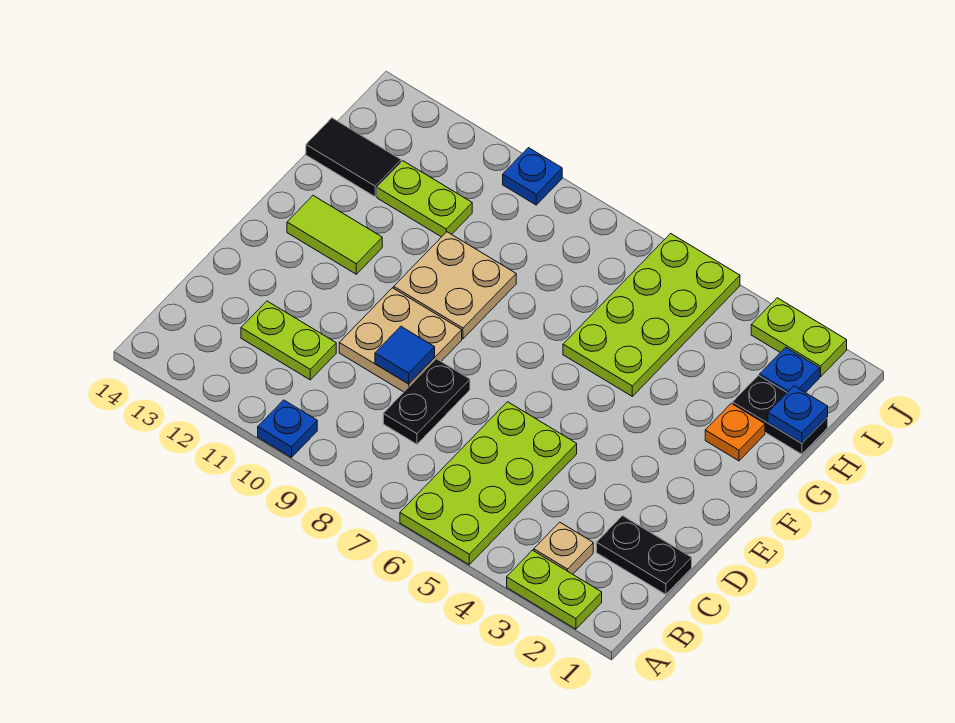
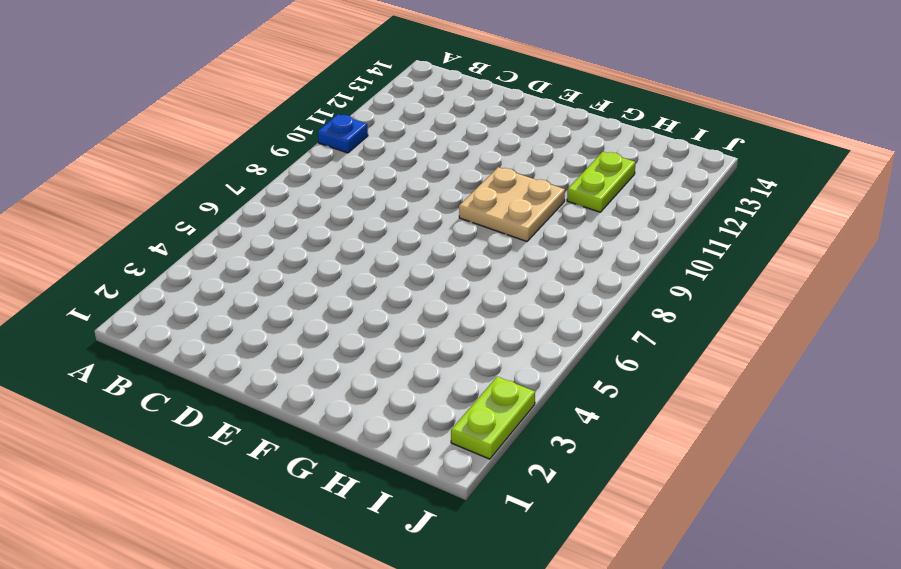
none -> lime 1x2 plate [507,550,602,629]
none -> lime 2x4 plate [400,402,577,565]
none -> tan 1x1 plate [534,522,593,574]

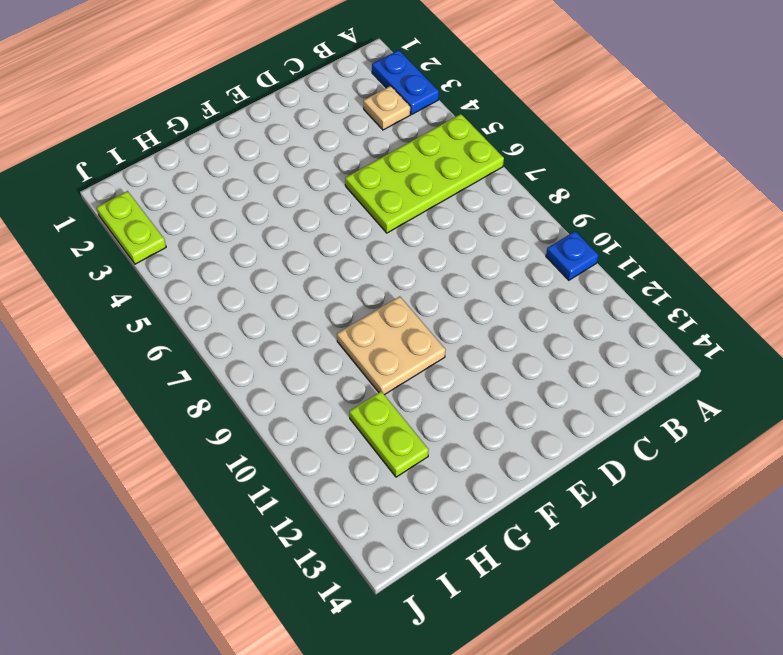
blue 1x2 plate [372,50,439,114] -> lime 1x2 plate [507,550,602,629]
none -> black 1x2 plate [596,516,692,595]
none -> black 1x2 plate [383,359,470,444]
none -> lime 1x2 plate [241,301,336,380]

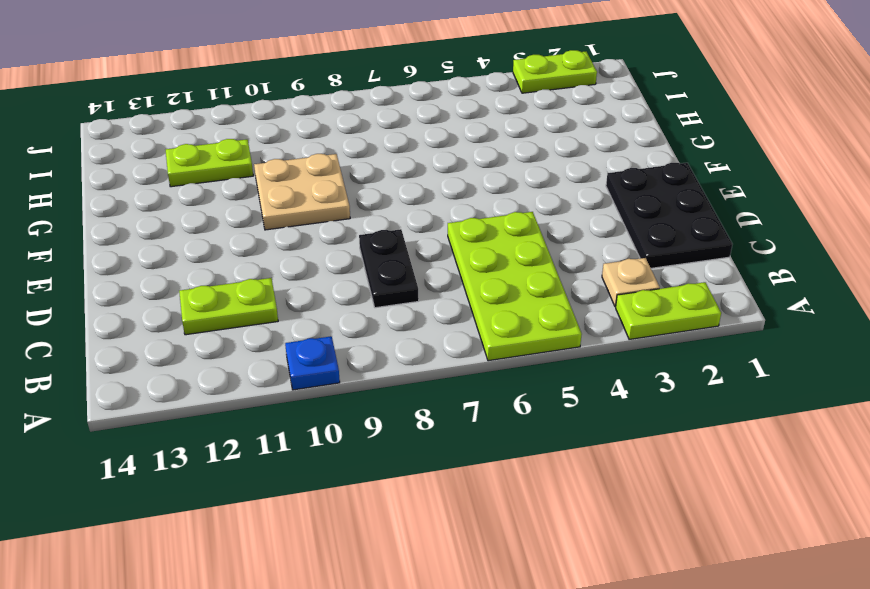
black 2x3 plate [606,163,732,268] -> black 1x2 plate [596,516,692,595]
none -> tan 2x2 plate [339,288,462,392]
none -> lime 1x2 tile [287,196,382,274]
none -> orange 1x1 plate [705,403,765,461]

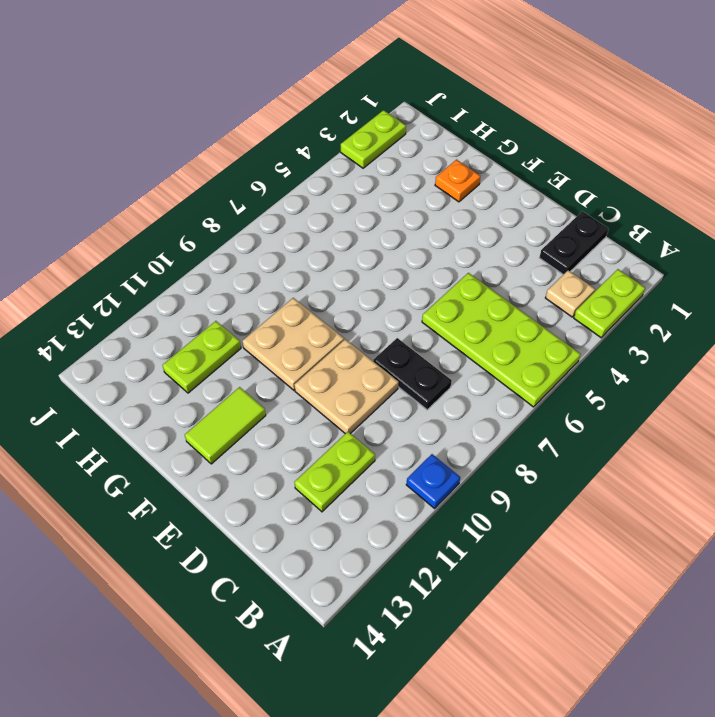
none -> lime 2x4 plate [563,233,740,396]
none -> black 1x2 plate [732,375,828,454]
none -> black 1x2 tile [306,118,401,197]

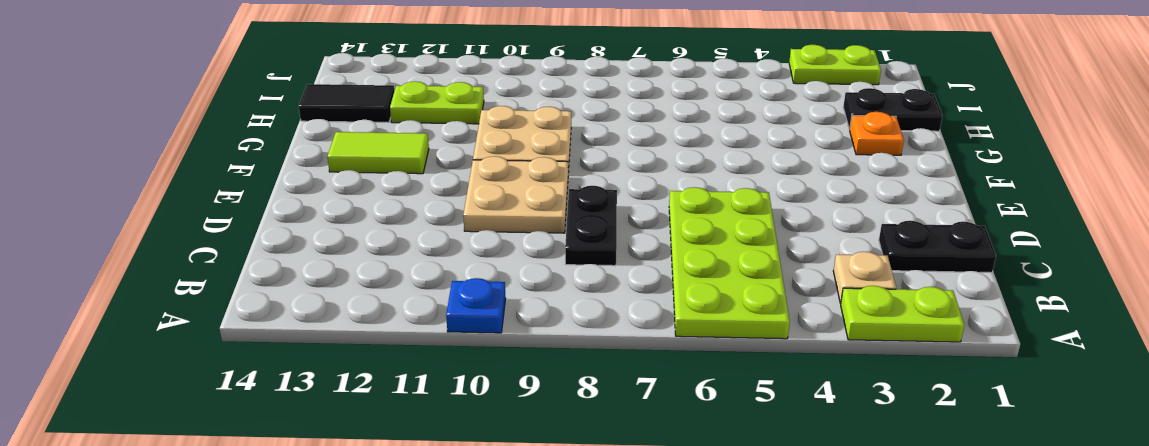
none -> lime 1x2 plate [241,301,336,380]
none -> lime 2x4 plate [563,233,740,396]
none -> blue 1x1 plate [760,347,819,393]

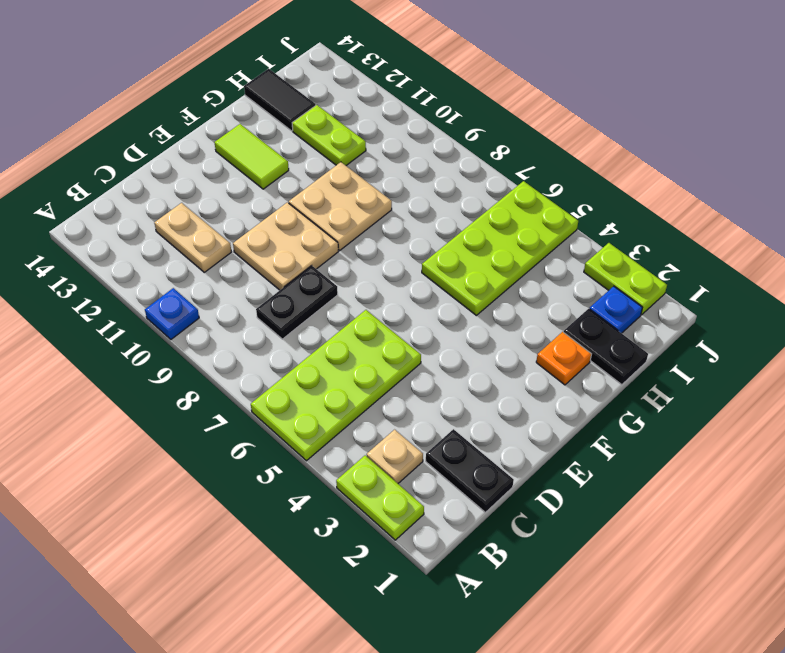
tan 1x2 plate [154,203,231,272] -> lime 1x2 plate [241,301,336,380]
none -> blue 1x1 plate [503,148,562,205]
none -> blue 1x1 tile [375,326,435,384]
none -> blue 1x1 plate [768,386,828,443]

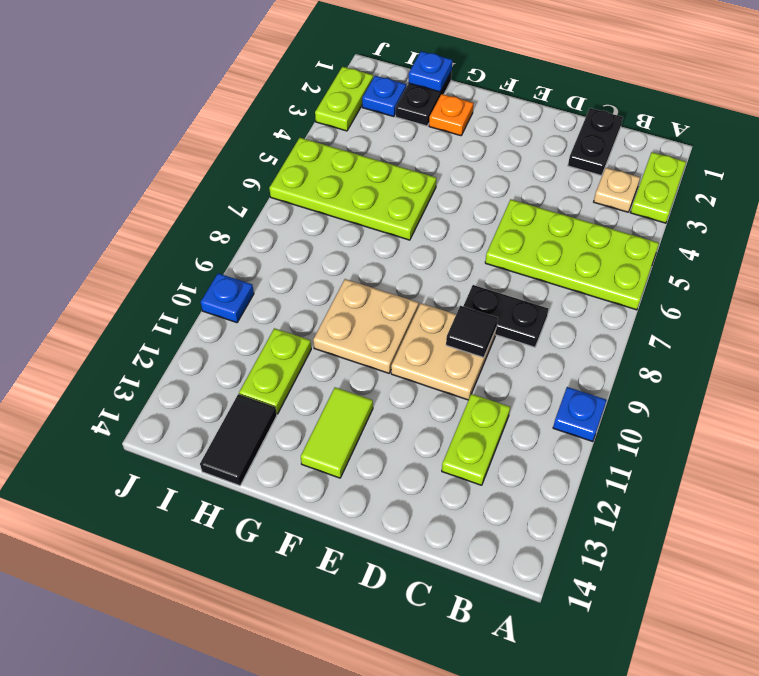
black 1x1 tile [446,306,498,358] -> blue 1x1 tile [375,326,435,384]

